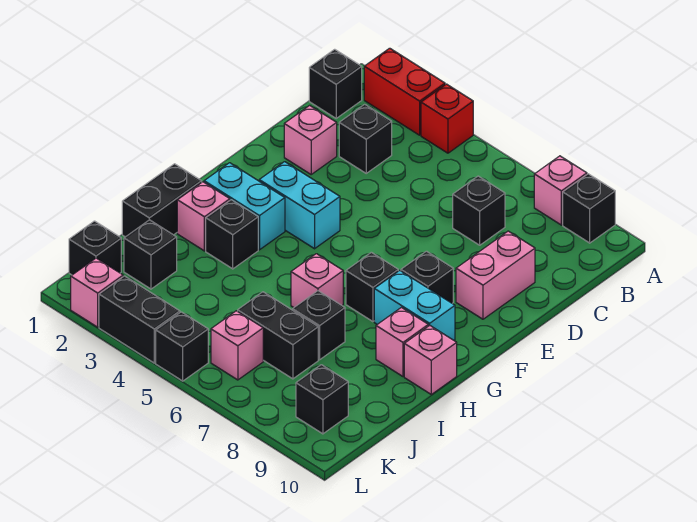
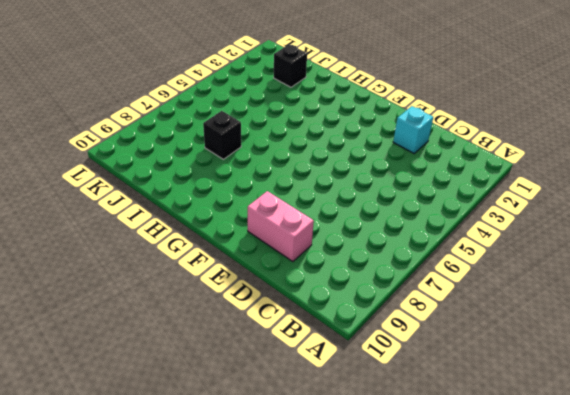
cyan 1x1 brick [393,106,433,153] -> pink 1x1 brick [284,105,337,174]
none -> red 1x2 brick [364,48,445,135]
none -> red 1x1 brick [421,84,473,153]
none -> pink 1x1 brick [534,156,587,225]

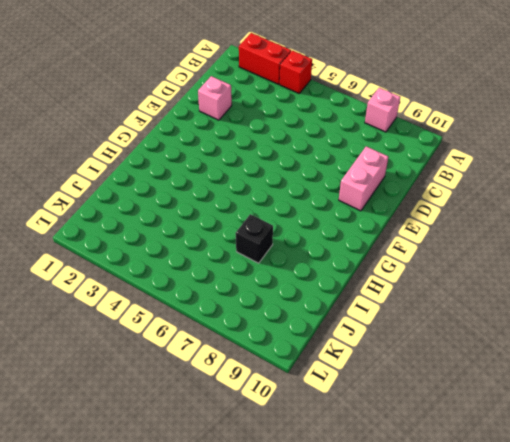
none -> black 1x1 brick [563,174,615,243]
none -> black 1x1 brick [309,49,362,118]
none -> black 1x1 brick [339,104,392,173]

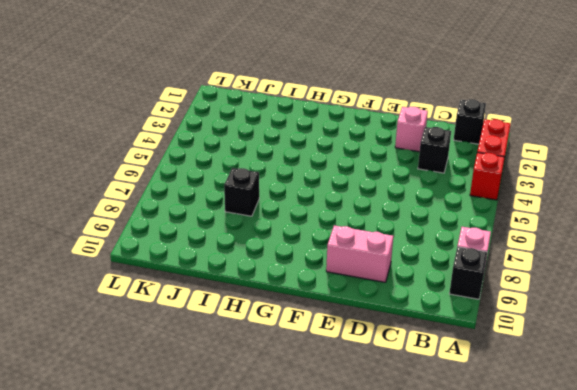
none -> black 1x1 brick [453,176,505,245]
none -> cyan 1x2 brick [259,162,340,249]
none -> black 1x1 brick [401,251,453,303]

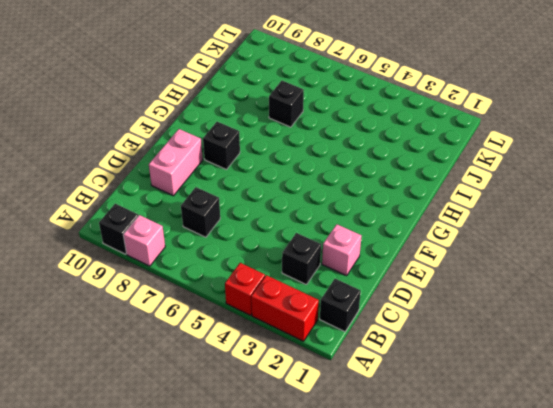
none -> cyan 1x2 brick [259,162,340,249]
none -> cyan 1x2 brick [204,163,285,250]
none -> black 1x1 brick [346,252,398,322]

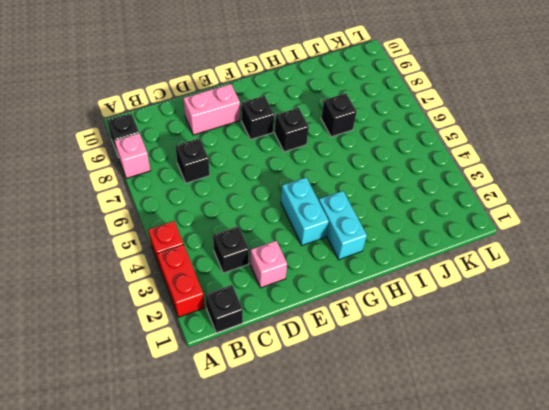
none -> cyan 1x2 brick [374,270,455,340]
none -> black 1x2 brick [122,164,202,237]
none -> pink 1x1 brick [177,182,230,251]

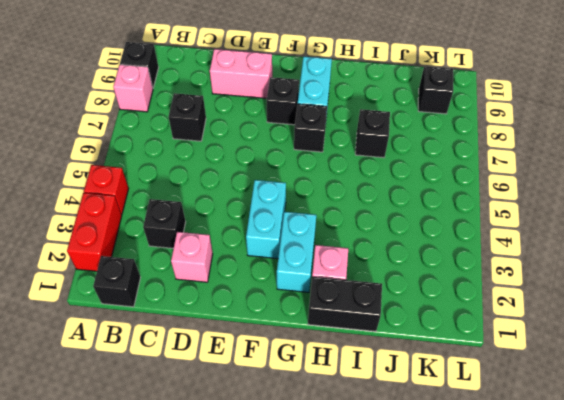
none -> black 1x1 brick [206,200,258,269]
none -> pink 1x1 brick [291,254,343,307]
none -> pink 1x1 brick [376,307,428,376]

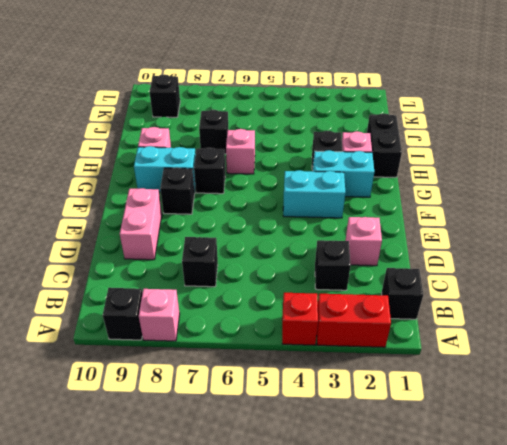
none -> pink 1x1 brick [404,325,457,394]
none -> black 1x1 brick [124,220,177,289]
none -> black 1x2 brick [238,292,318,379]

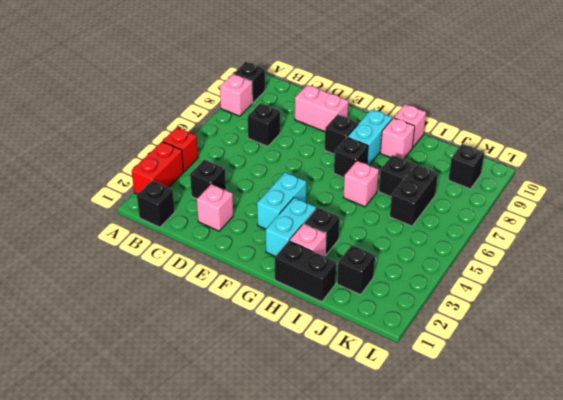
none -> black 1x1 brick [69,221,121,275]
none -> pink 1x1 brick [211,311,263,380]
none -> pink 1x1 brick [71,258,123,327]

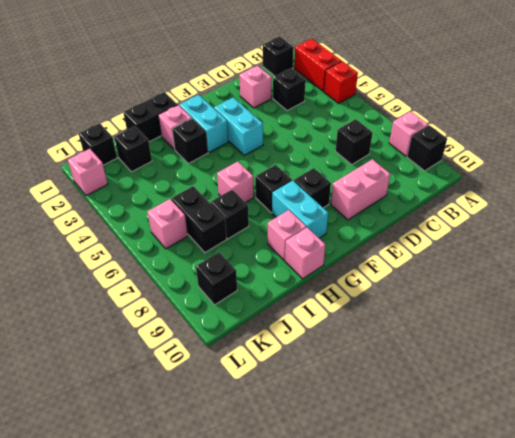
none -> black 1x2 brick [99,276,180,363]
none -> black 1x1 brick [156,312,208,381]

